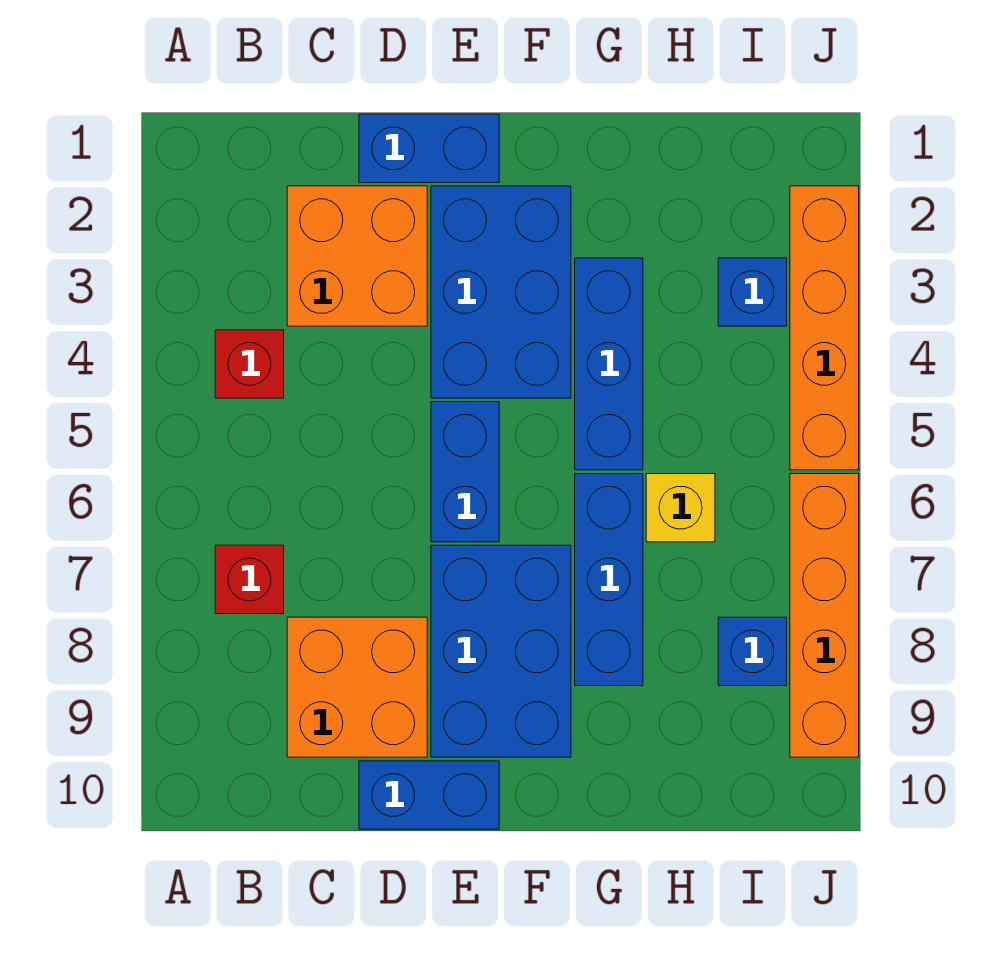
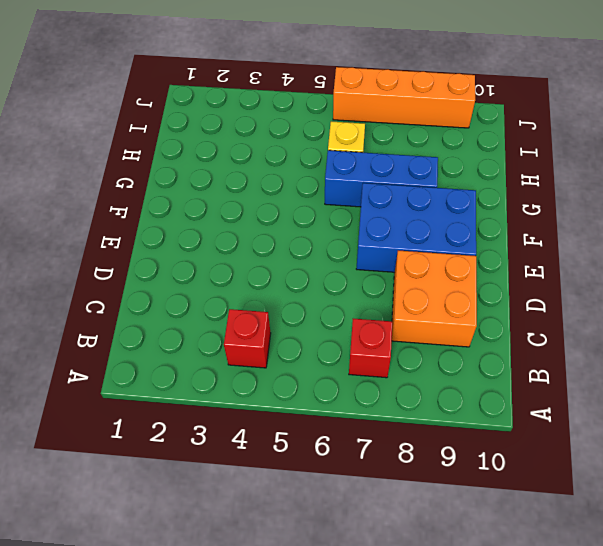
none -> orange 2x2 brick [287,186,427,326]
none -> blue 1x2 brick [359,114,499,183]
none -> blue 1x2 brick [359,761,499,829]

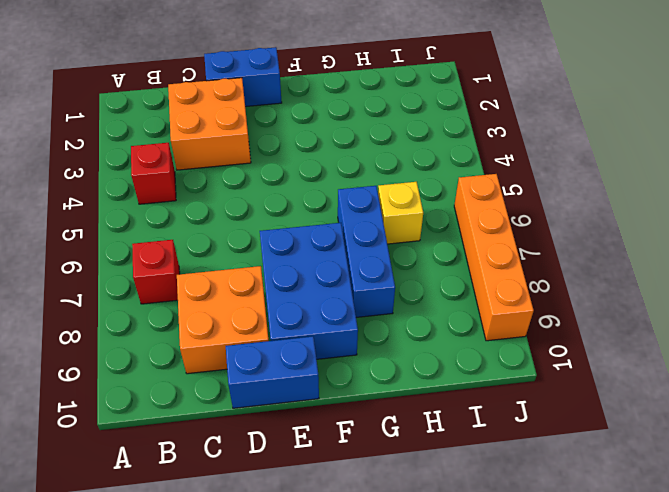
none -> blue 2x3 brick [431,186,571,398]
none -> blue 1x2 brick [431,402,499,542]
none -> blue 1x3 brick [575,258,643,470]

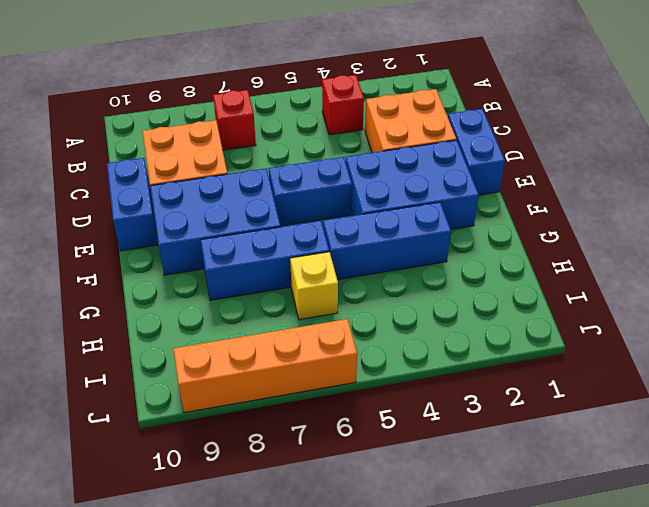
none -> blue 1x1 brick [718,258,787,326]
none -> blue 1x1 brick [718,617,787,686]
none -> orange 1x4 brick [790,186,859,470]

